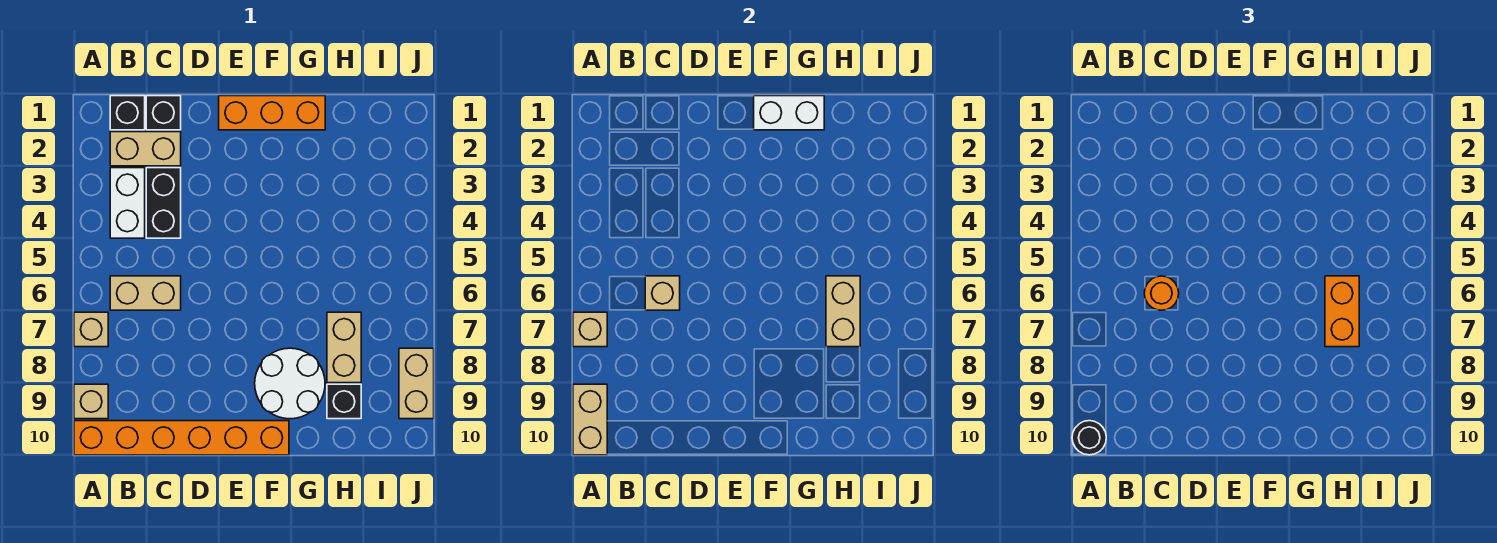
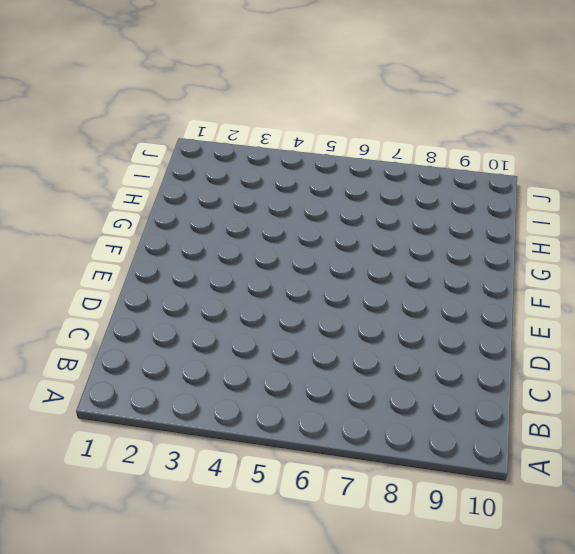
none -> tan 1x1 brick [74,312,108,347]
none -> tan 1x1 brick [74,384,108,419]
none -> orange 1x6 brick [74,421,289,455]

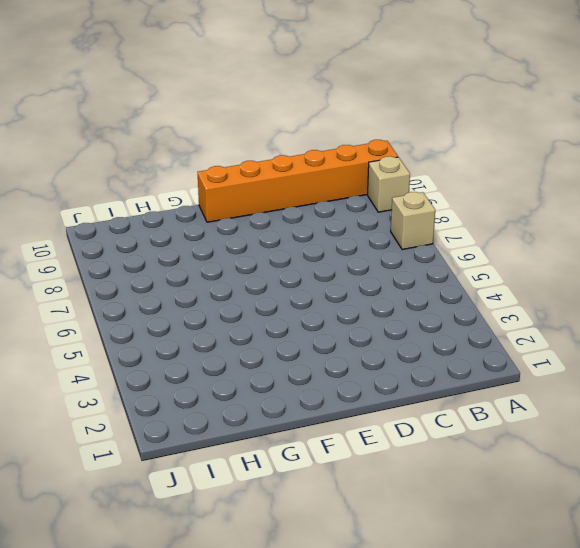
none -> black 1x1 brick [110,96,145,130]
none -> tan 1x2 brick [110,132,181,166]
none -> white 1x2 brick [110,168,145,238]

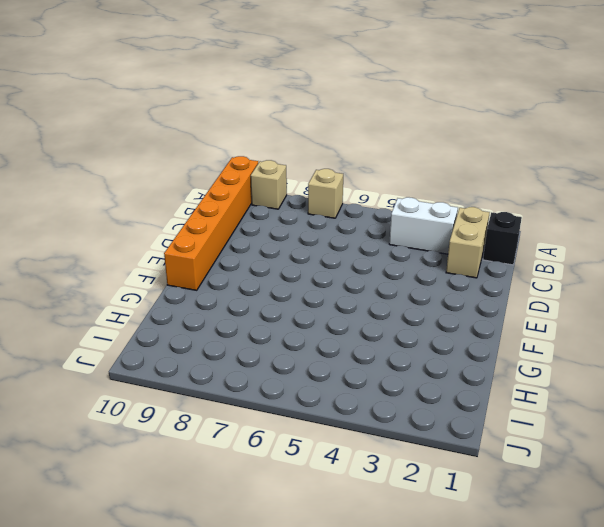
none -> tan 1x2 brick [110,276,181,310]
none -> black 1x1 brick [146,96,181,130]
none -> black 1x2 brick [146,168,181,238]

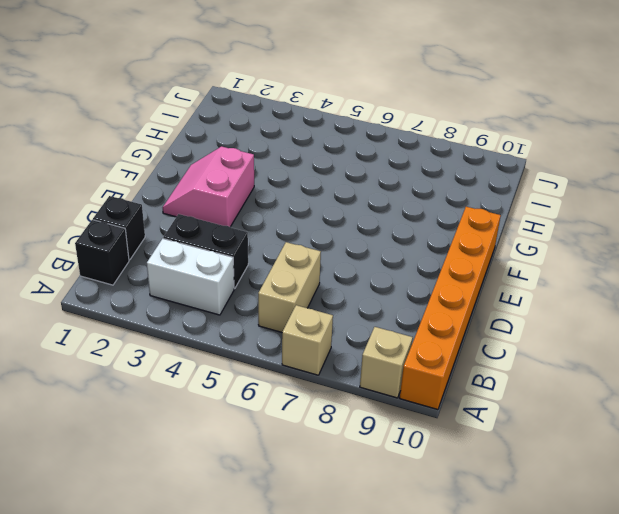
pink 2x2 slope [162,146,254,227] -> none
none -> tan 1x2 brick [110,132,181,166]
none -> orange 1x3 brick [219,96,325,130]
none -> white 2x2 round brick [255,348,325,419]

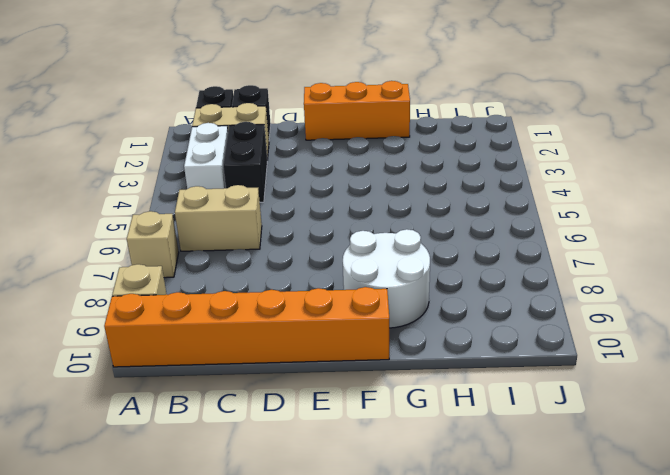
none -> tan 1x2 brick [327,312,361,383]
none -> black 1x1 brick [327,384,361,419]
none -> tan 1x2 brick [399,348,434,419]

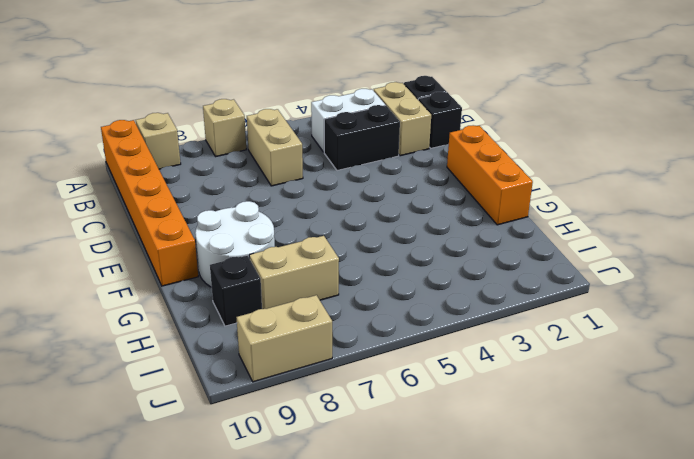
none -> tan 1x1 brick [573,312,607,347]
none -> tan 1x2 brick [573,384,607,455]
none -> tan 1x1 brick [645,276,680,310]

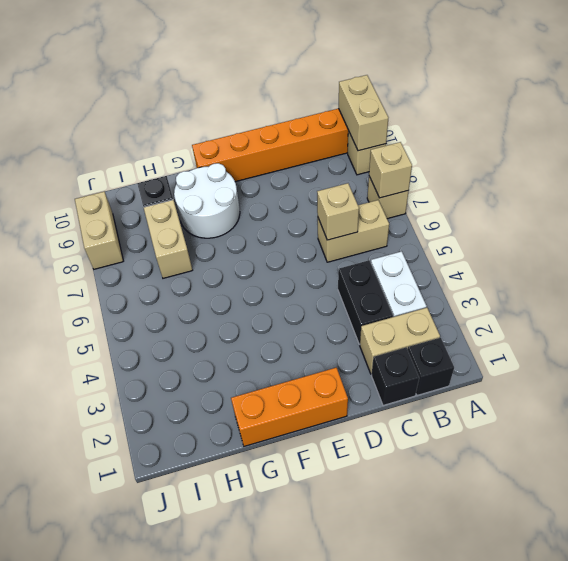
none -> white 1x2 brick [754,96,824,130]
none -> tan 1x2 brick [826,276,860,347]
none -> black 1x1 round brick [1072,421,1106,455]

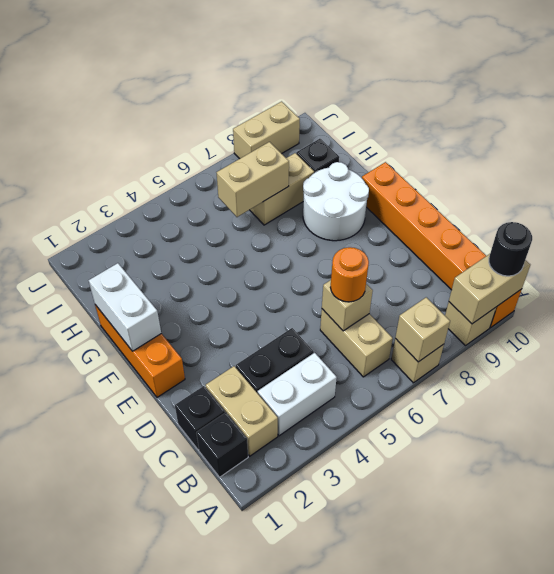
none -> orange 1x2 brick [1325,276,1359,347]

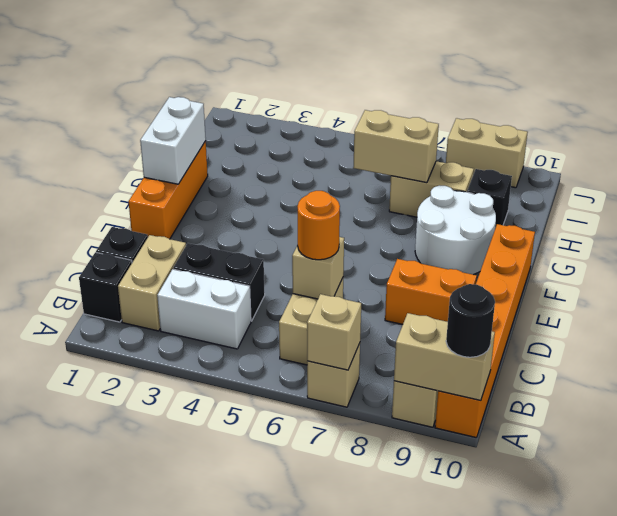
orange 1x2 brick [385,259,477,324] -> orange 1x2 brick moved to [1325,276,1359,347]

